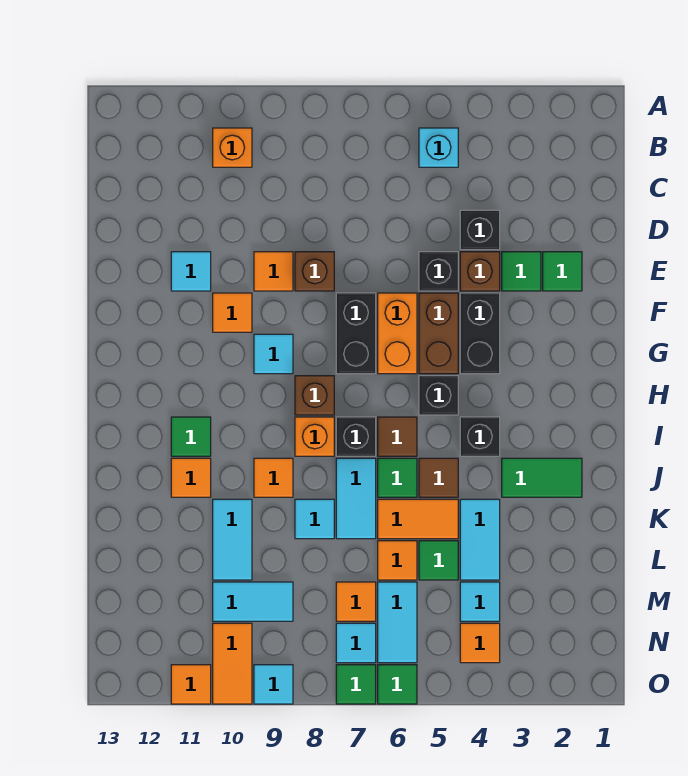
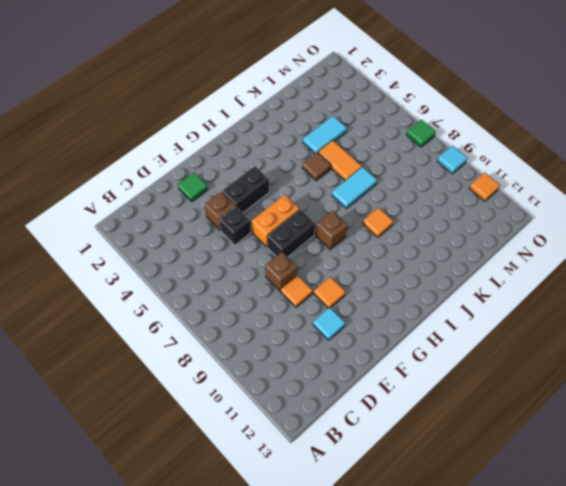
none -> cyan 1x1 brick [419,128,458,167]
none -> orange 1x1 brick [213,128,252,167]
none -> black 1x1 brick [460,210,500,250]
none -> green 1x1 tile [502,252,541,291]

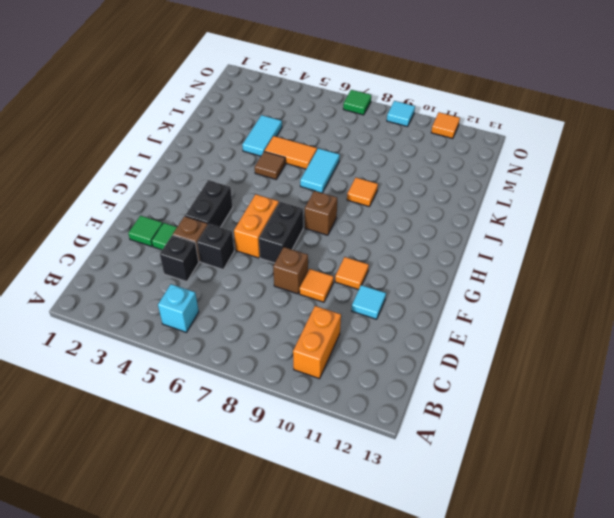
orange 1x2 brick [293,306,341,379] -> orange 1x1 brick [213,128,252,167]
none -> brown 1x2 brick [419,293,458,374]
none -> cyan 1x1 tile [254,334,293,374]
none -> black 1x1 brick [419,376,458,415]
none -> black 1x1 brick [460,417,500,456]

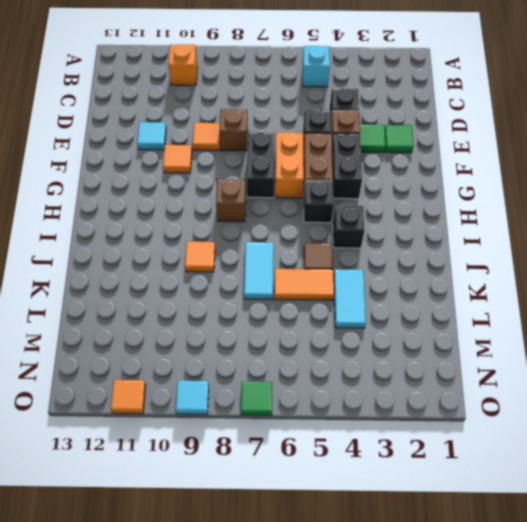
none -> cyan 1x1 tile [254,334,293,374]
none -> brown 1x1 tile [378,417,417,456]
none -> black 1x1 brick [336,417,376,456]
none -> orange 1x1 brick [295,417,334,456]

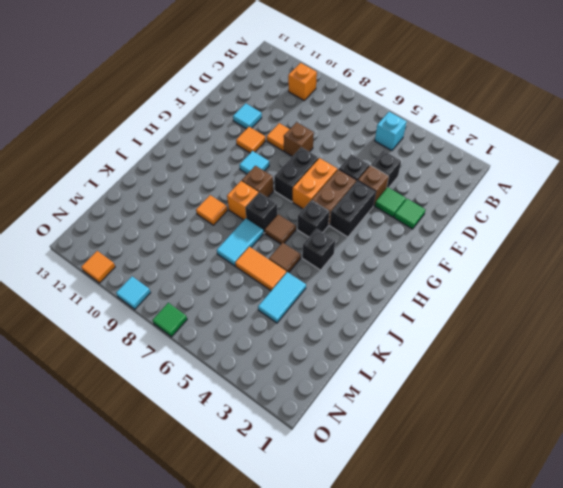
none -> green 1x1 tile [171,417,211,456]
none -> green 1x2 tile [502,458,582,497]
none -> green 1x1 tile [378,458,417,497]
none -> orange 1x1 tile [171,458,211,497]

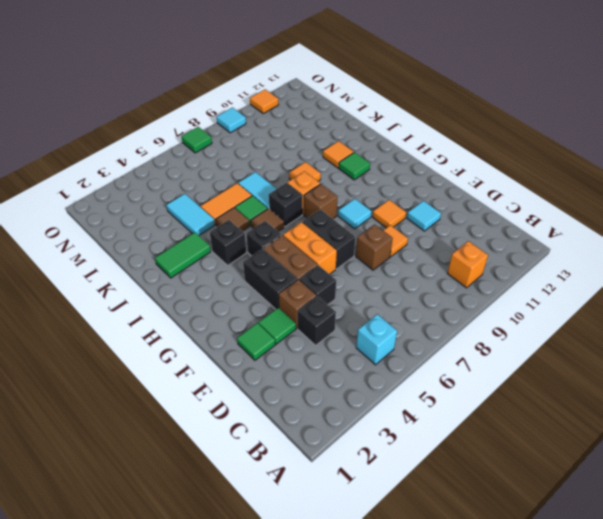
none -> cyan 1x1 tile [295,499,334,539]
none -> cyan 1x2 tile [213,499,252,580]
none -> green 1x1 tile [419,541,458,580]
none -> orange 1x1 tile [378,541,417,580]

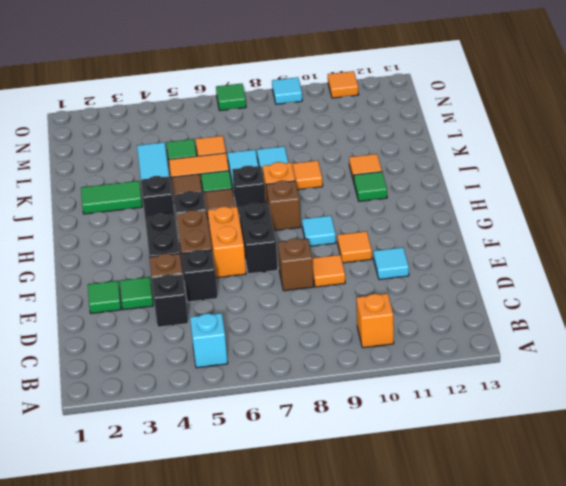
none -> cyan 1x2 tile [213,499,252,580]
none -> cyan 1x1 tile [460,582,500,621]
none -> cyan 1x2 tile [378,582,417,663]
none -> orange 1x1 tile [336,582,376,621]

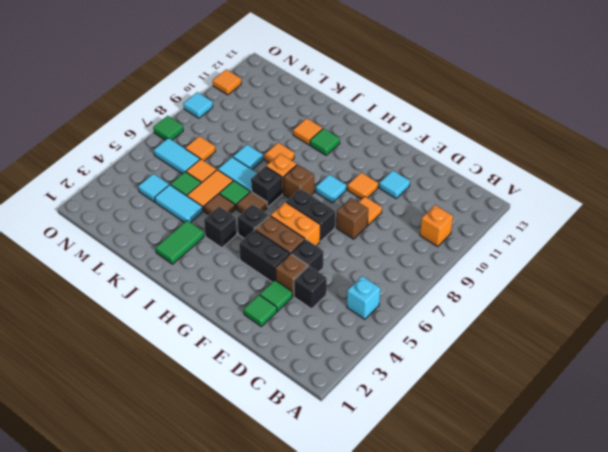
none -> cyan 1x2 tile [213,499,252,580]
none -> cyan 1x2 tile [213,582,293,621]
none -> orange 1x1 tile [460,623,500,663]
none -> cyan 1x1 tile [336,623,376,663]

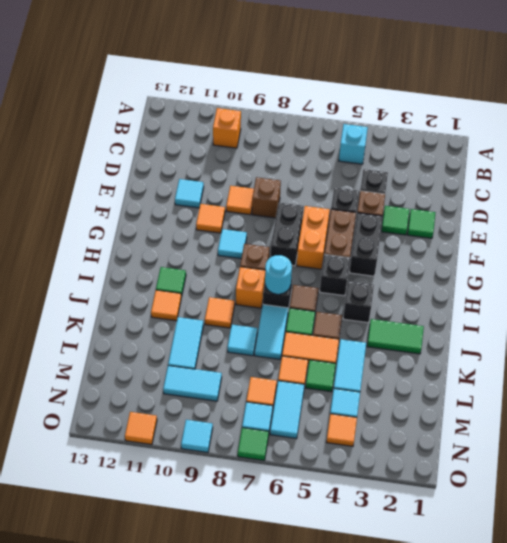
cyan 1x1 round brick [265,255,292,294] -> none
none -> orange 1x2 tile [213,623,252,704]
none -> green 1x1 tile [378,665,417,704]

